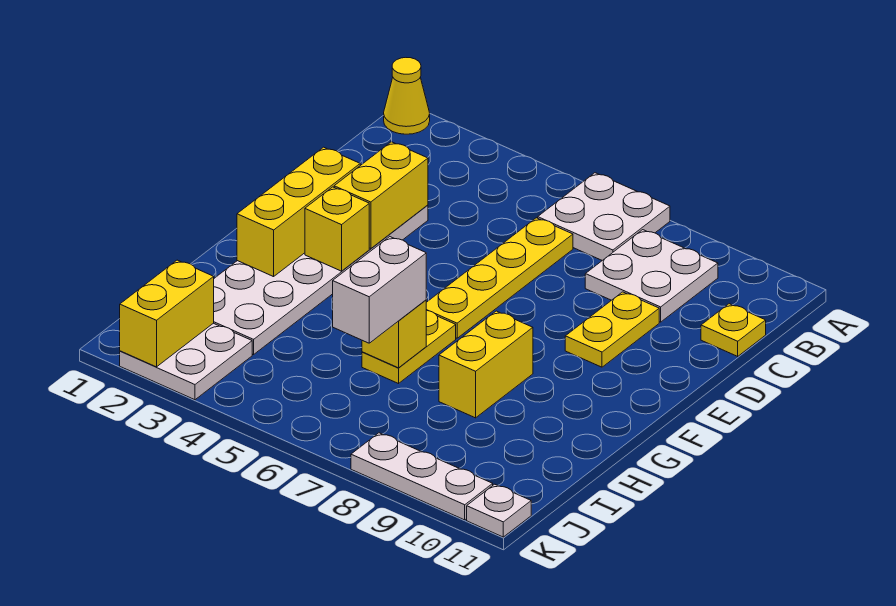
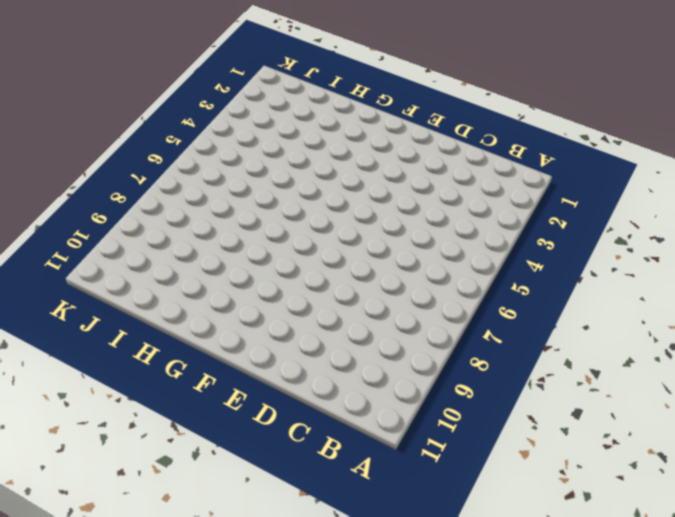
none -> yellow 1x1 cone [384,58,430,134]
none -> white 2x2 plate [538,173,670,260]
none -> white 2x2 plate [585,230,718,322]

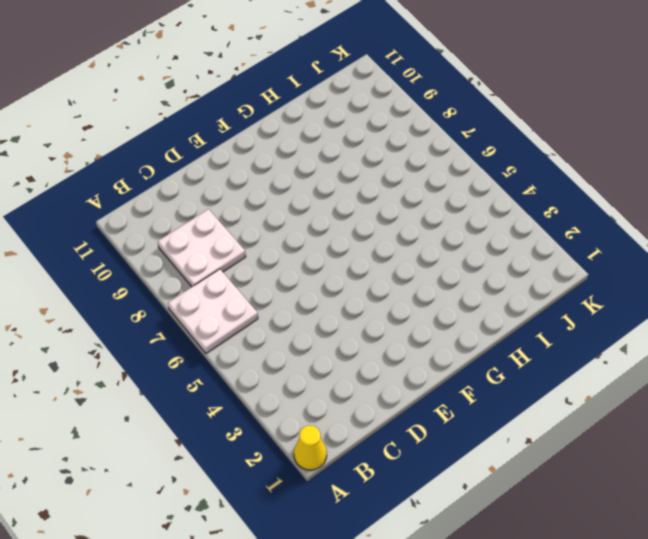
none -> yellow 1x4 plate [426,218,573,338]
none -> yellow 1x1 plate [701,304,766,356]
none -> white 2x6 plate [214,205,428,355]

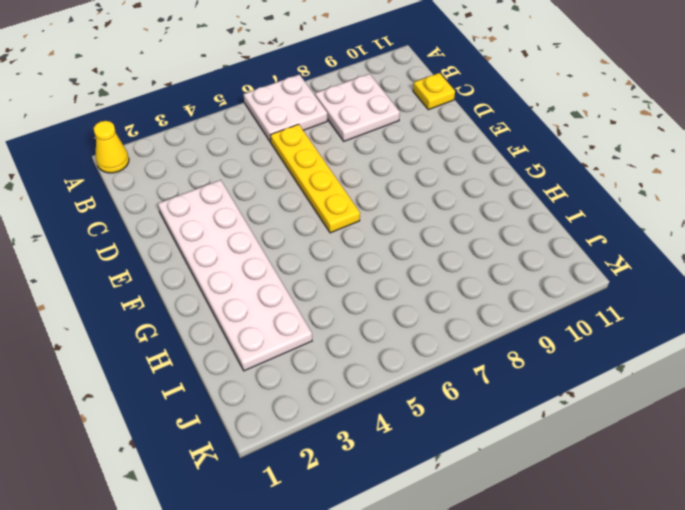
none -> yellow 1x2 plate [565,292,659,367]
none -> yellow 1x2 plate [362,310,456,384]
none -> yellow 1x2 brick [439,311,533,418]

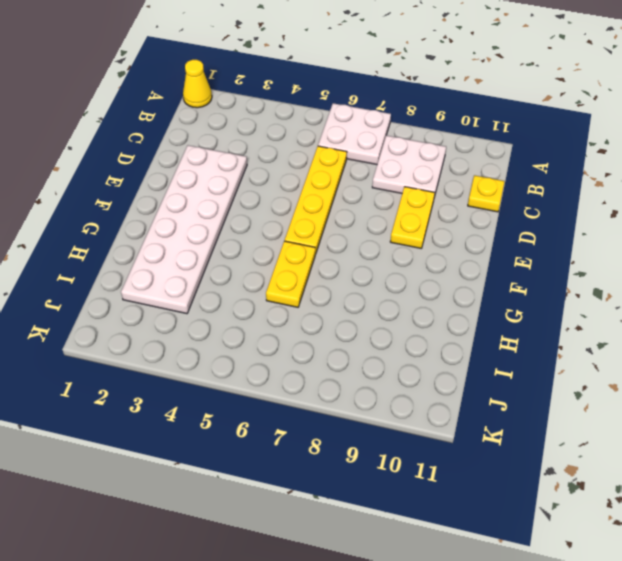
none -> yellow 1x2 brick [439,311,533,418]
none -> white 2x2 plate [120,323,252,400]
none -> white 1x3 plate [351,433,493,520]

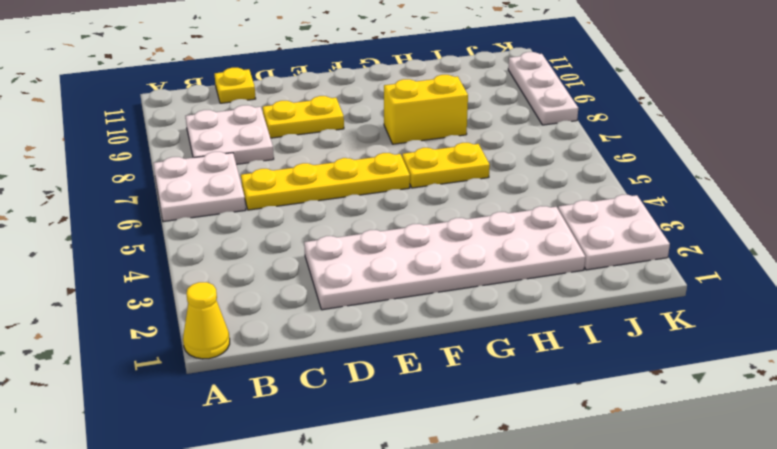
none -> white 1x1 plate [467,484,531,537]
none -> yellow 1x2 brick [334,142,428,249]
none -> yellow 1x3 brick [237,147,360,277]

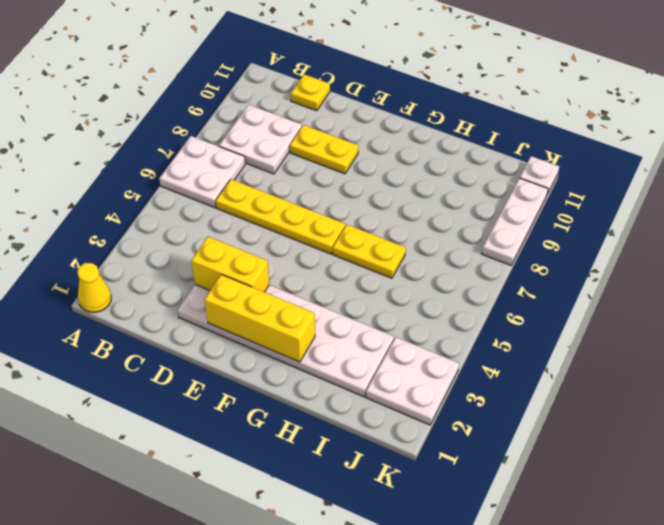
none -> yellow 1x2 brick [439,311,533,418]
none -> yellow 1x1 brick [305,187,369,271]
none -> yellow 1x1 brick [362,300,426,368]

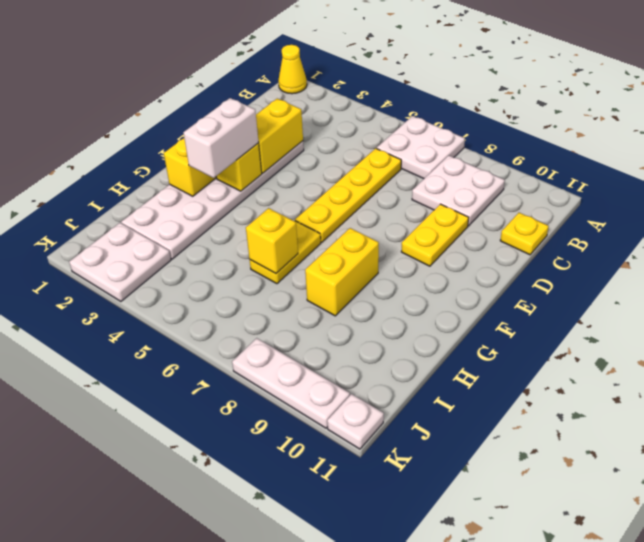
white 1x2 brick [183,98,259,178] -> white 1x2 brick moved to [333,237,426,343]
none -> yellow 1x2 brick [120,260,214,367]

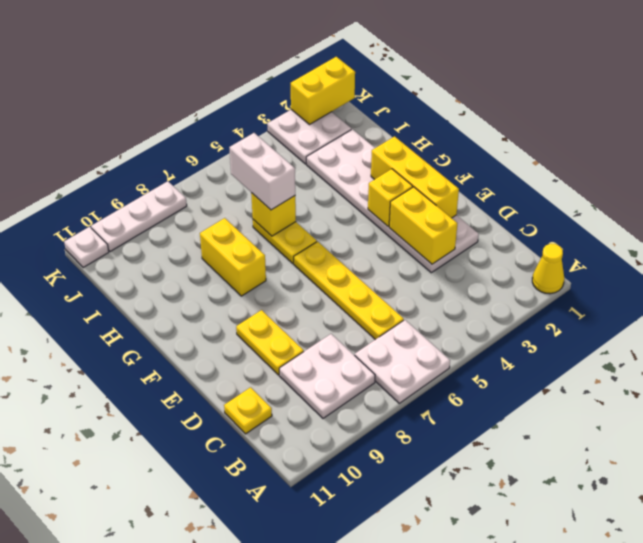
yellow 1x2 brick [291,57,355,125] -> yellow 1x2 brick turned to [120,260,214,367]

